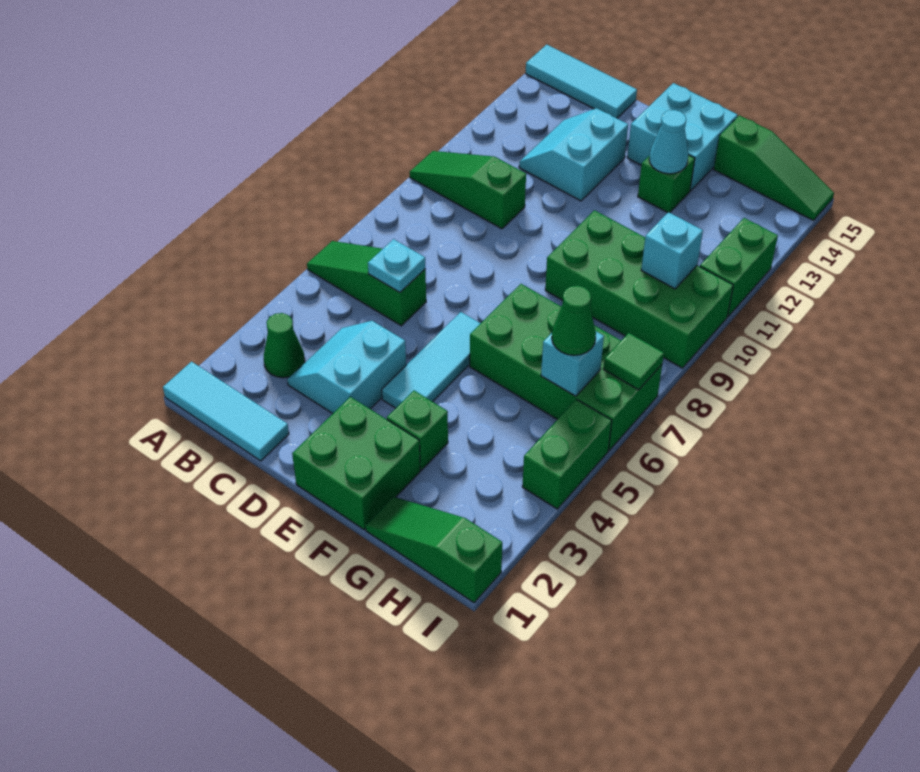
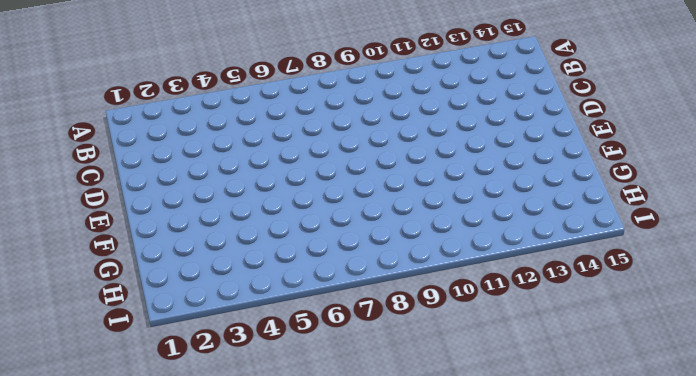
none -> cyan 1x3 tile [163,362,289,461]
none -> green 1x3 slope [307,241,426,326]
none -> green 1x3 slope [410,151,526,229]

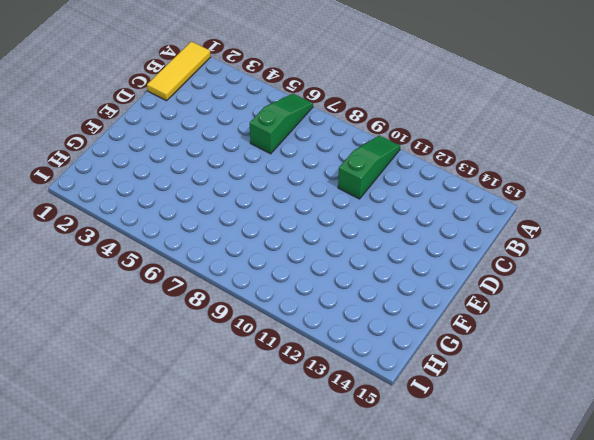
yellow 1x3 tile [147,41,211,101] -> cyan 1x3 tile [163,362,289,461]
none -> cyan 1x3 tile [526,45,637,118]
none -> green 1x1 cone [264,313,305,378]
none -> cyan 2x2 slope [287,321,406,414]

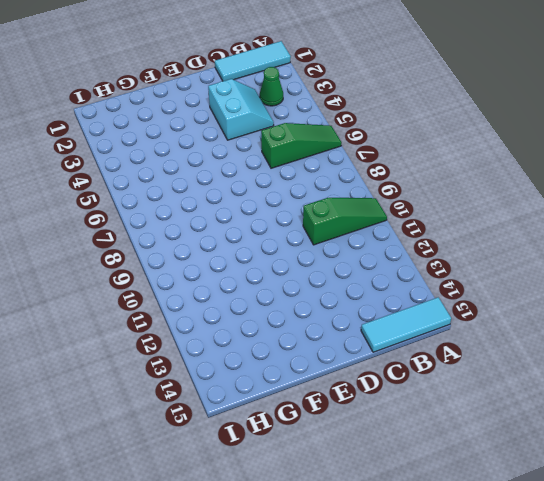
none -> cyan 2x2 slope [519,108,628,201]
none -> green 2x2 brick [292,397,420,530]
none -> cyan 1x3 tile [382,312,481,408]

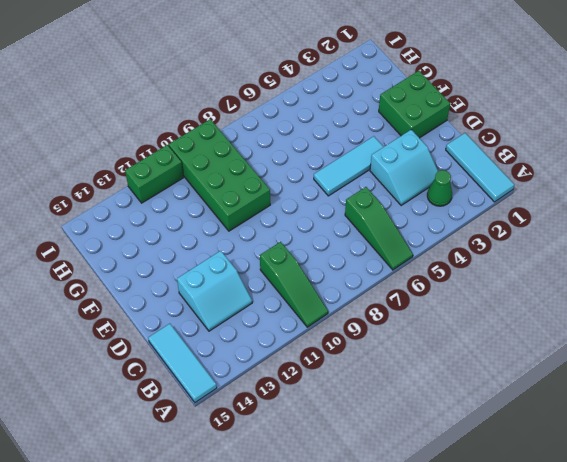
none -> cyan 2x2 brick [627,83,737,191]
none -> green 1x1 brick [387,391,448,470]
none -> green 2x4 brick [470,284,662,450]

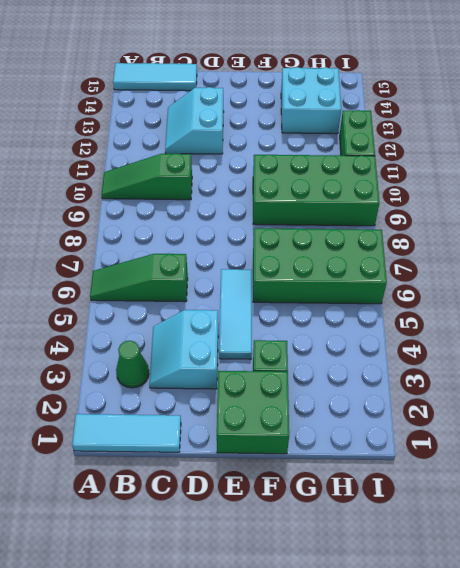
cyan 2x2 brick [281,67,341,134] -> cyan 2x2 brick moved to [627,83,737,191]
none -> green 1x1 brick [638,155,695,213]
none -> green 1x3 slope [366,497,502,603]
none -> green 1x3 slope [714,115,834,220]

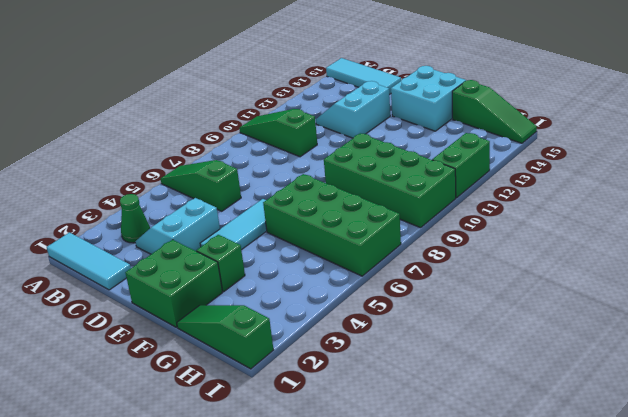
none -> green 1x1 brick [638,155,695,213]
none -> green 1x2 brick [522,399,612,509]
none -> cyan 1x1 plate [368,239,425,292]

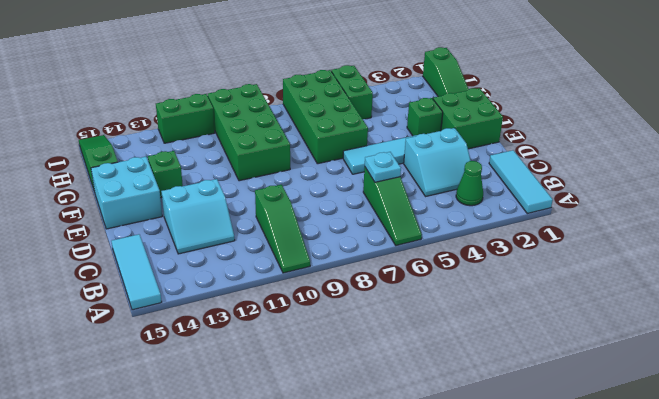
green 1x2 brick [331,65,373,119] -> green 1x2 brick turned to [522,399,612,509]
none -> cyan 1x1 cone [649,110,688,174]
none -> cyan 1x1 brick [541,332,604,396]
none -> cyan 1x1 brick [641,212,703,289]

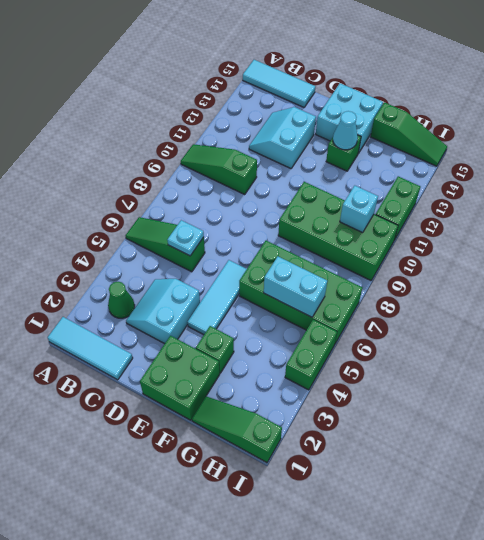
cyan 1x2 brick [264,256,327,317] -> cyan 1x1 brick [541,332,604,396]
none -> green 1x1 tile [604,333,664,390]
none -> green 1x1 cone [552,286,596,355]

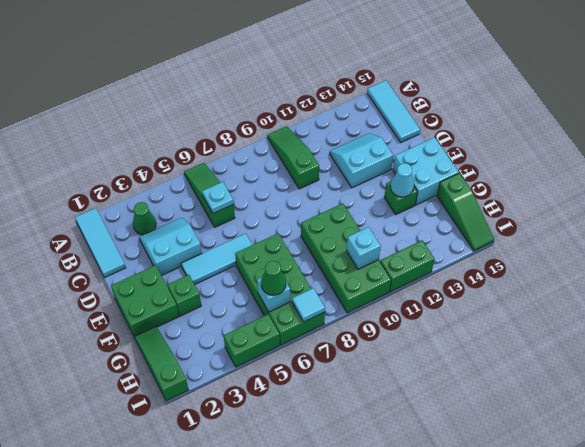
cyan 1x1 tile [292,288,325,322] -> green 1x1 tile [604,333,664,390]

